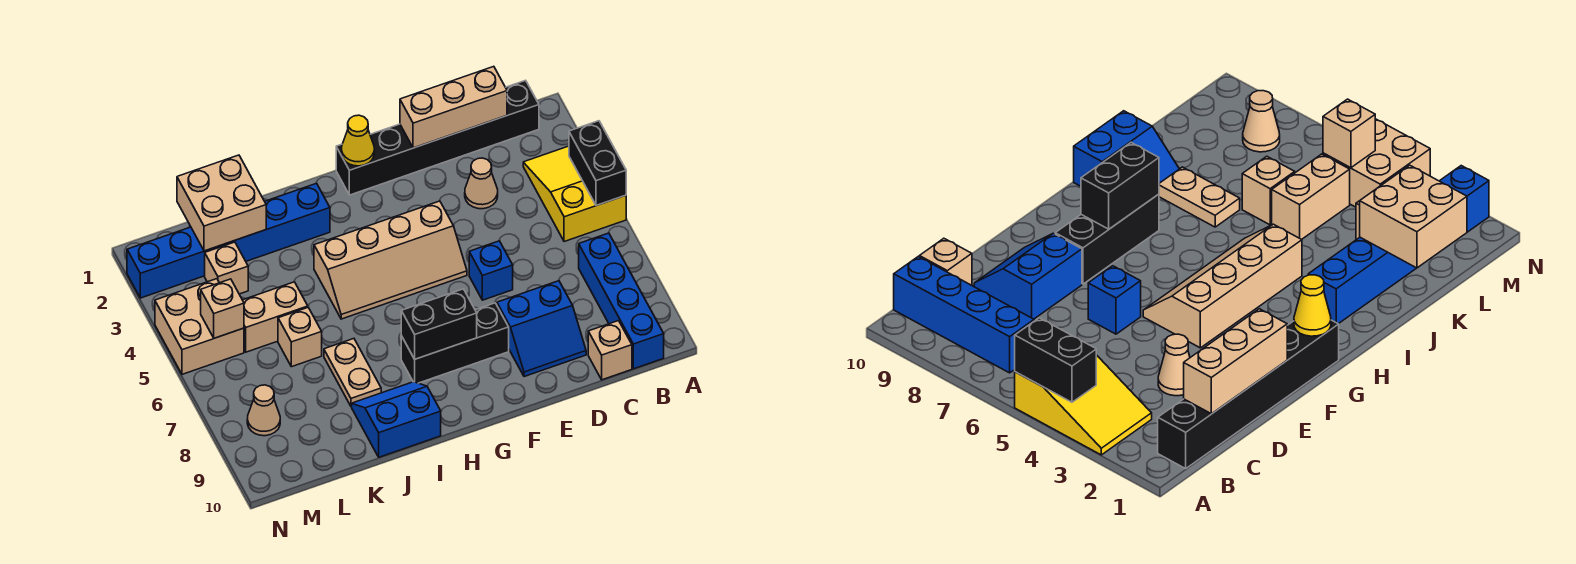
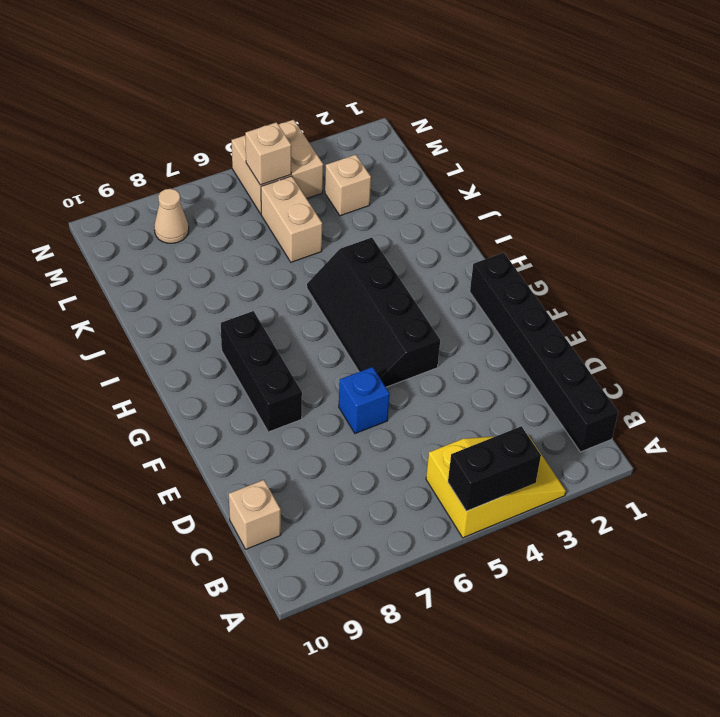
black 2x4 slope [307,238,440,387] -> tan 2x4 slope [314,201,467,319]
none -> blue 1x4 brick [579,233,664,369]
none -> tan 1x1 cone [465,158,498,209]
none -> blue 2x2 slope [497,281,586,377]

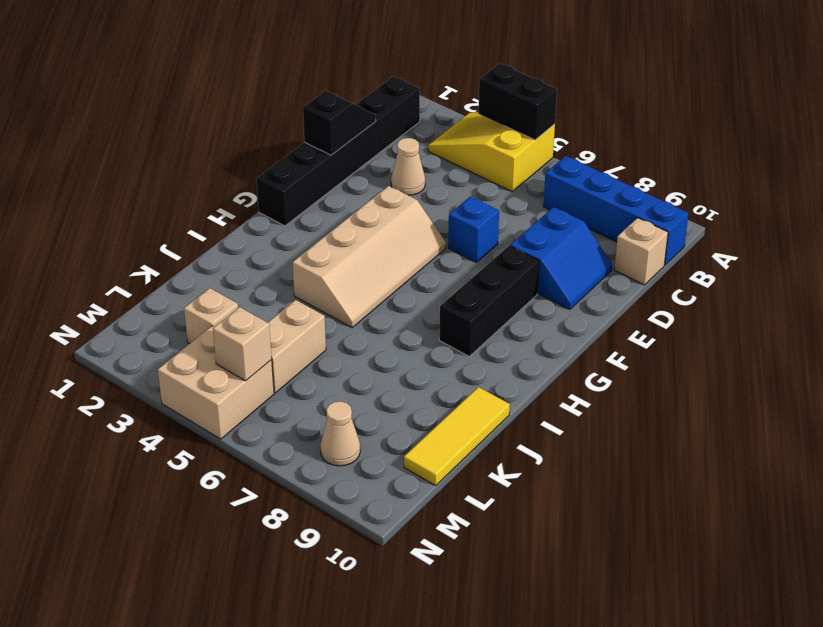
black 1x2 slope [303,91,376,155] -> tan 1x3 brick [400,66,507,148]
yellow 1x3 tile [404,387,510,486] -> blue 2x2 slope [352,382,441,457]
none -> blue 1x6 brick [127,183,330,298]
none -> tan 1x2 plate [324,339,381,406]
none -> tan 1x1 brick [278,308,322,367]

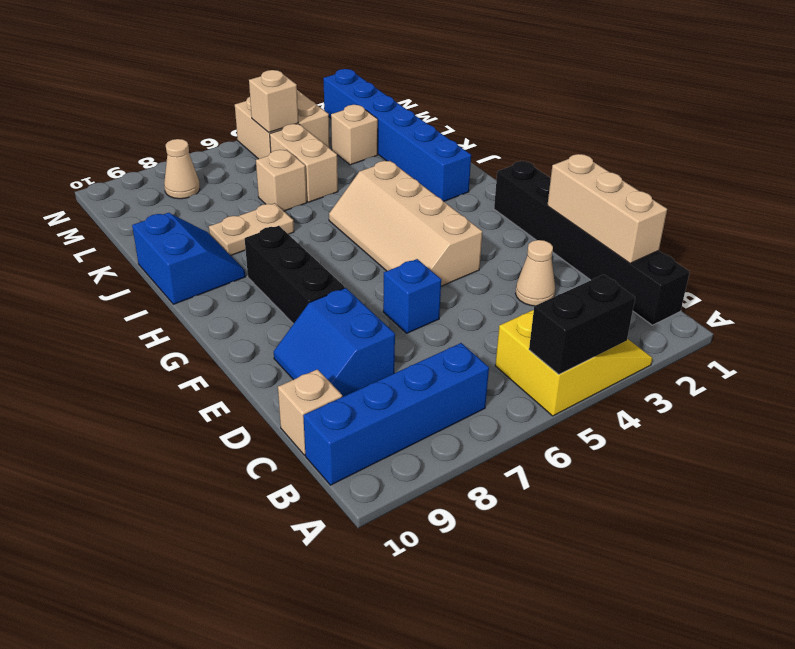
none -> yellow 1x1 cone [342,115,374,166]
none -> black 1x2 brick [401,289,477,359]
none -> tan 2x2 brick [177,155,266,251]

